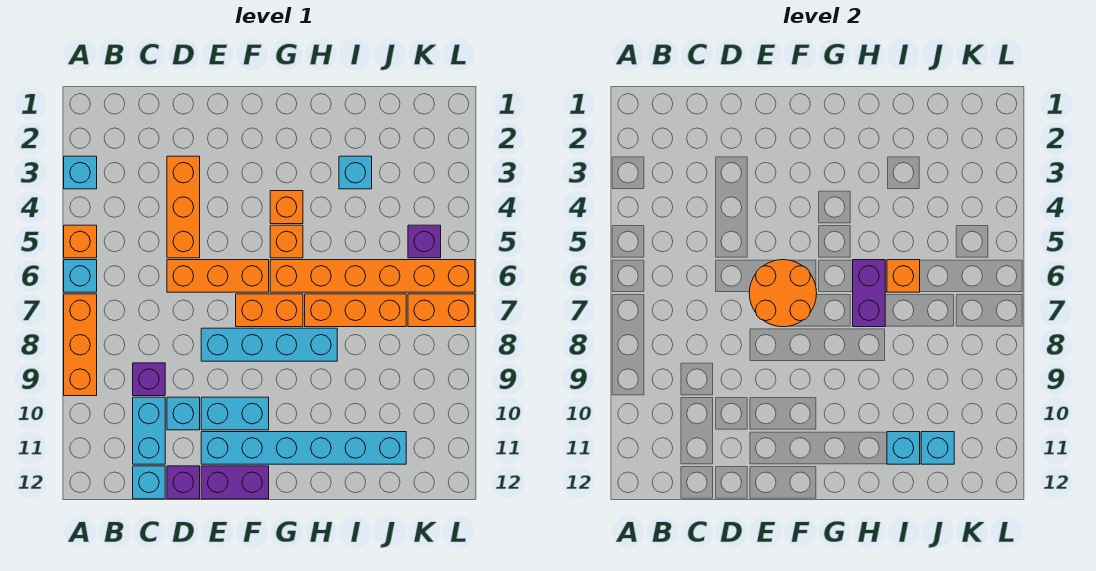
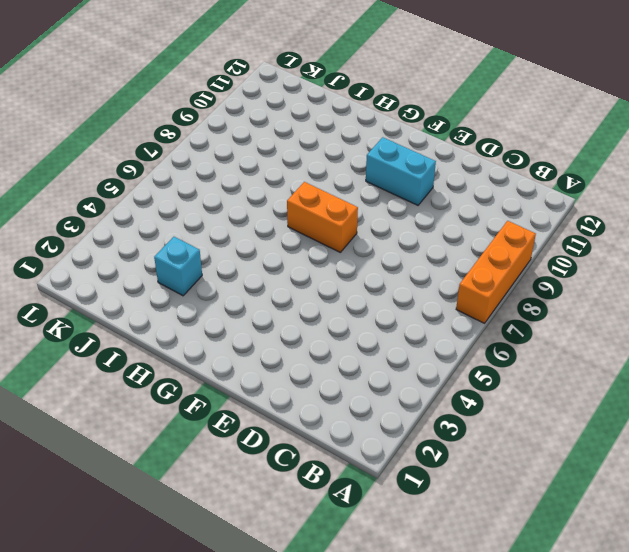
none -> cyan 1x1 brick [64,156,97,189]
none -> orange 1x1 brick [64,225,97,258]
none -> cyan 1x1 brick [64,260,97,292]

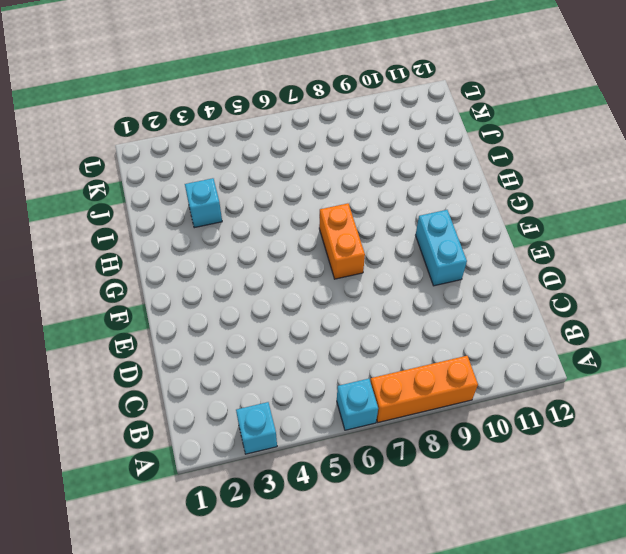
none -> orange 1x1 brick [64,225,97,258]
none -> purple 1x1 brick [133,363,165,396]
none -> cyan 1x2 brick [133,397,165,464]

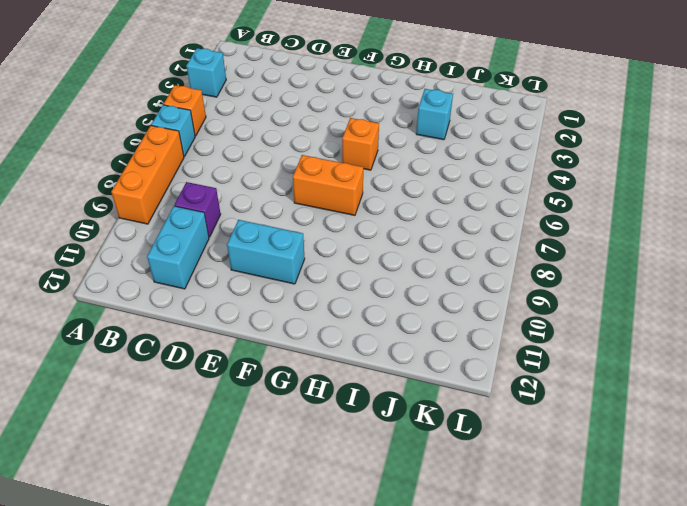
none -> cyan 1x1 brick [133,466,165,499]
none -> orange 1x3 brick [167,156,200,258]
none -> orange 1x3 brick [167,260,269,292]

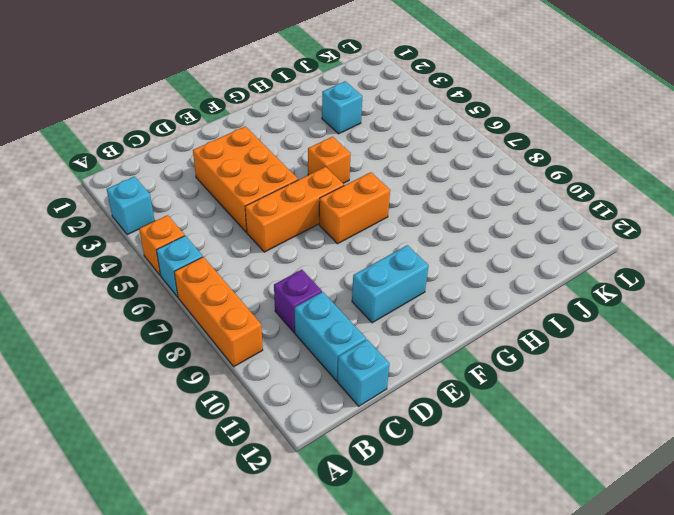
orange 2x3 brick [193,126,298,232] -> orange 1x3 brick [167,156,200,258]
none -> cyan 1x1 brick [167,397,200,430]
none -> purple 1x1 brick [167,466,200,499]
none -> cyan 1x4 brick [201,328,337,361]

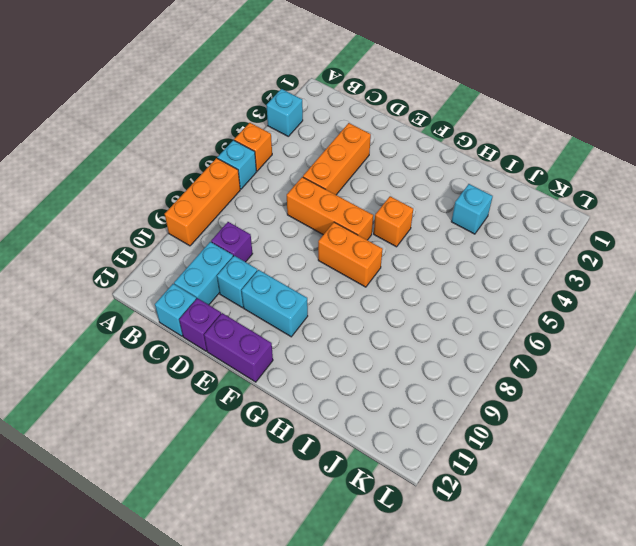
none -> cyan 1x4 brick [201,328,337,361]
none -> cyan 1x6 brick [201,432,406,464]
none -> orange 1x1 brick [270,191,303,224]

